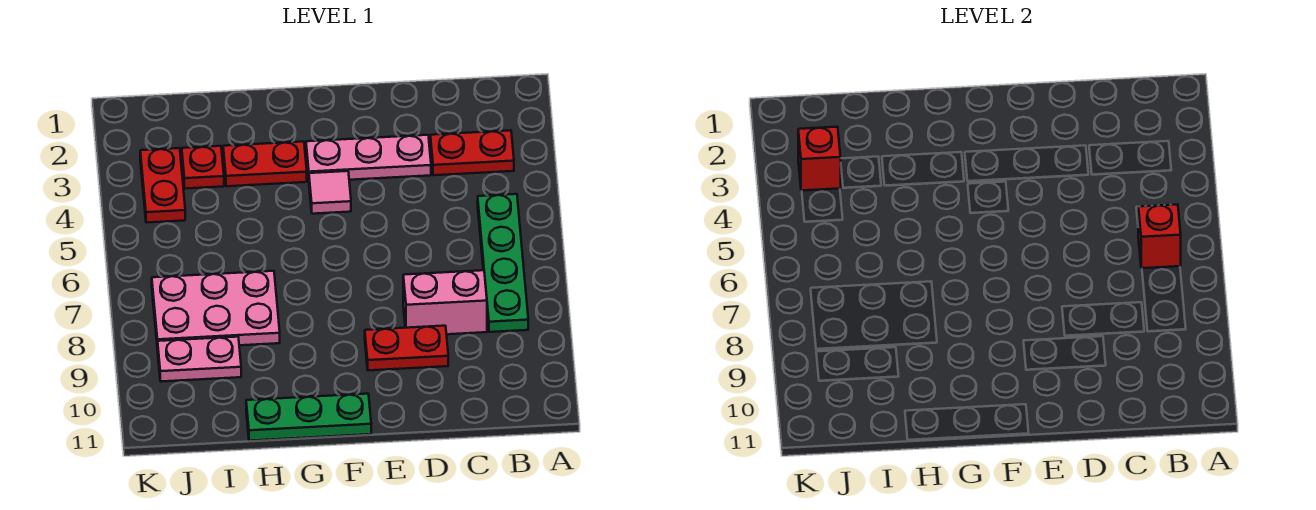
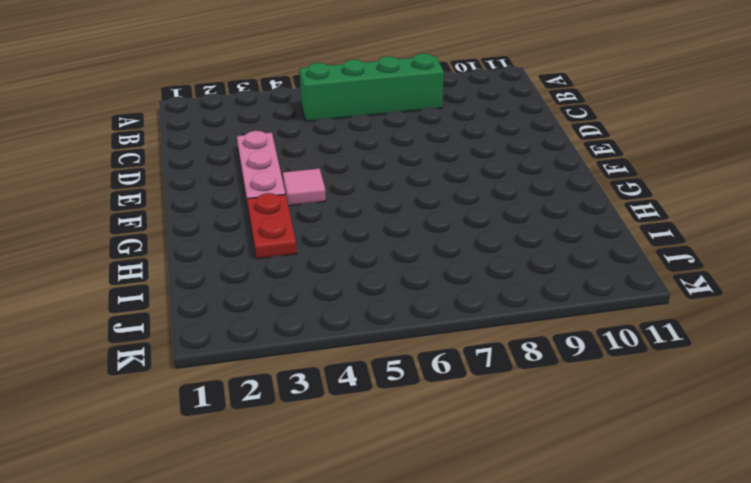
green 1x4 brick [299,53,444,122] -> green 1x4 plate [478,194,528,332]
none -> red 1x2 plate [430,130,514,175]
none -> pink 1x2 brick [403,270,487,334]
none -> red 1x2 plate [365,326,448,370]

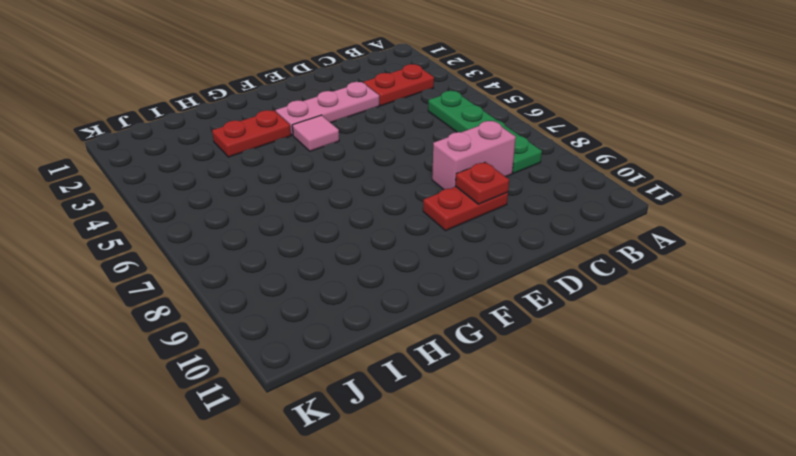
red 1x1 plate [456,162,509,204] -> red 1x1 plate moved to [182,146,224,189]
none -> green 1x3 plate [246,394,371,441]
none -> pink 2x3 plate [152,271,280,349]
none -> pink 1x2 plate [158,337,241,381]

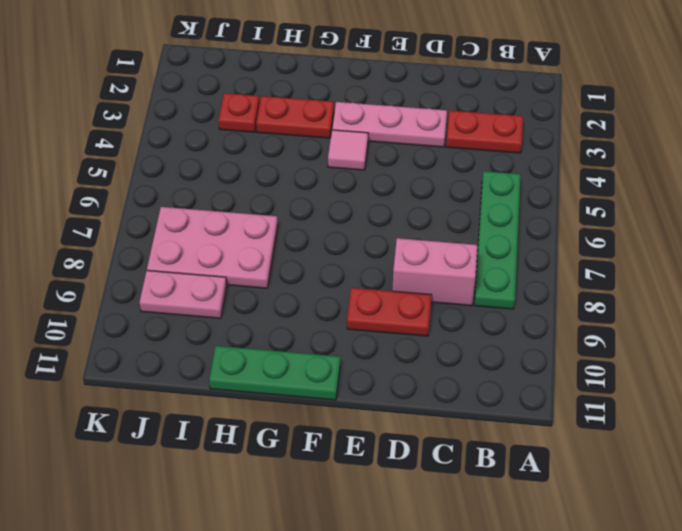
none -> red 1x2 plate [140,148,185,223]
none -> red 1x1 brick [1138,205,1181,268]
none -> red 1x1 brick [798,127,841,191]

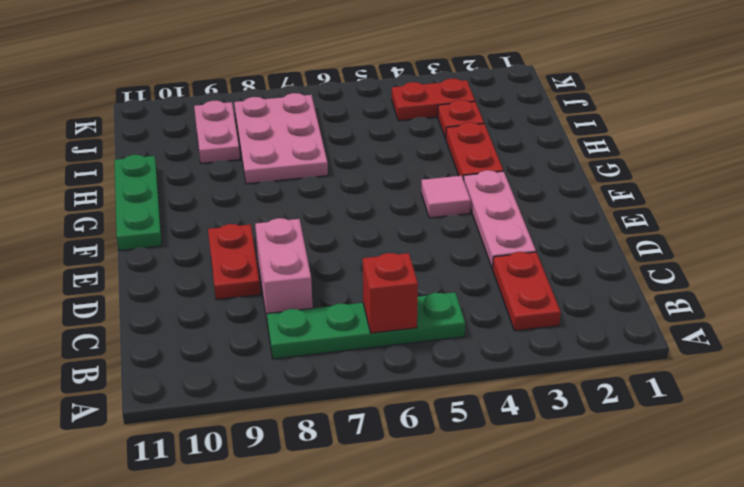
none -> red 1x1 brick [798,127,841,191]

